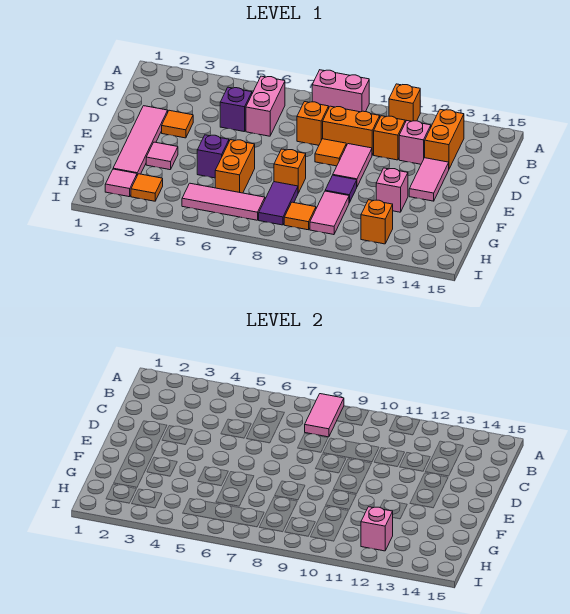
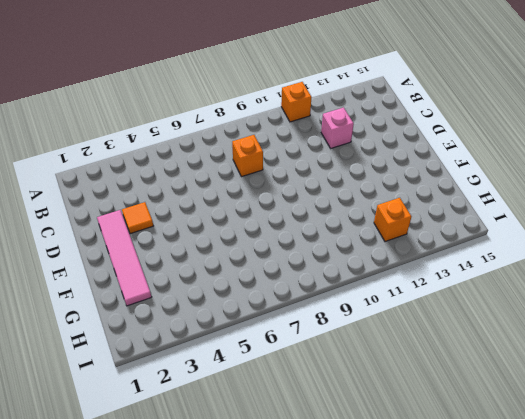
none -> pink 1x2 brick [312,70,369,112]
none -> pink 1x2 brick [246,76,285,136]
none -> orange 1x2 brick [425,109,464,169]

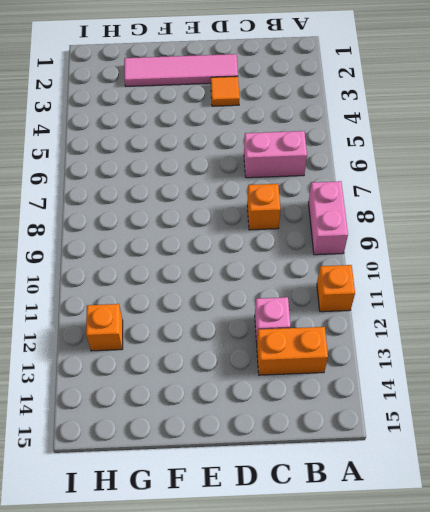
none -> purple 1x1 brick [220,87,252,132]
none -> orange 1x2 brick [323,106,380,155]
none -> orange 1x1 brick [374,116,405,160]

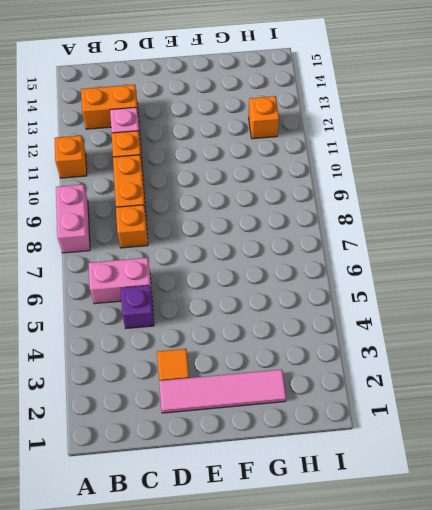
none -> orange 1x1 tile [315,139,346,166]
none -> pink 1x2 tile [333,144,372,186]
none -> pink 1x2 tile [409,158,449,201]

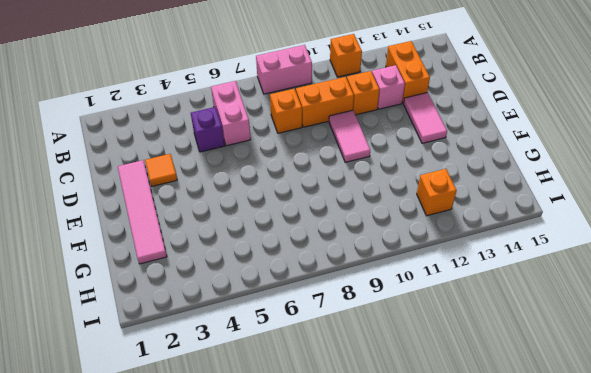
none -> orange 1x1 tile [315,139,346,166]
none -> pink 1x1 tile [146,142,178,170]
none -> purple 1x1 brick [197,135,229,178]

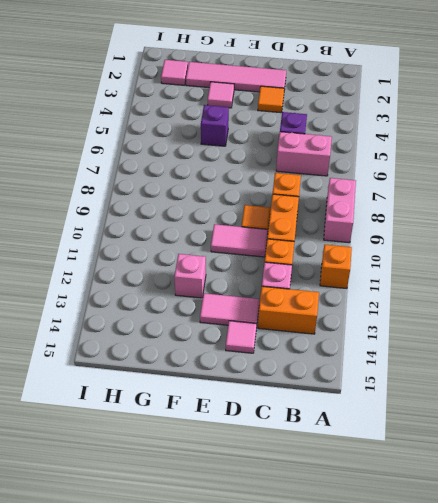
pink 1x1 tile [226,321,257,353] -> none
none -> orange 1x2 brick [215,140,255,193]
none -> orange 1x1 brick [274,149,306,193]
none -> purple 1x1 tile [325,175,357,203]

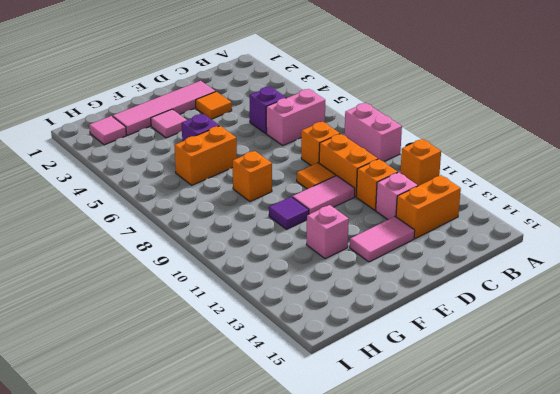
none -> purple 1x2 tile [259,182,298,225]
none -> pink 1x2 tile [310,191,349,235]
none -> orange 1x1 tile [131,174,163,201]

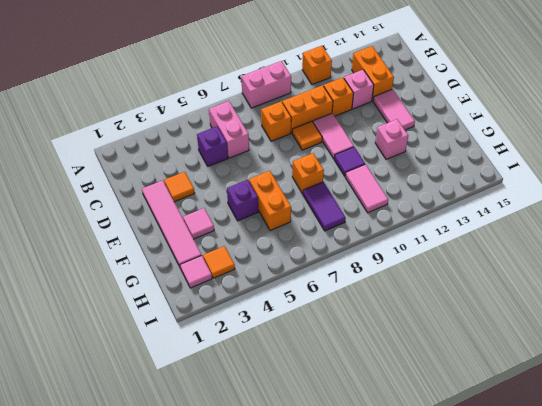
none -> pink 1x3 tile [182,183,265,220]
none -> orange 1x1 tile [284,202,316,230]
none -> orange 1x1 brick [361,200,393,244]

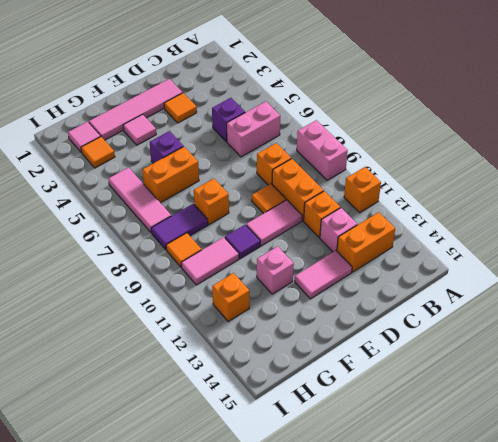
none -> pink 1x2 tile [305,394,344,437]
none -> pink 1x1 brick [361,507,393,551]

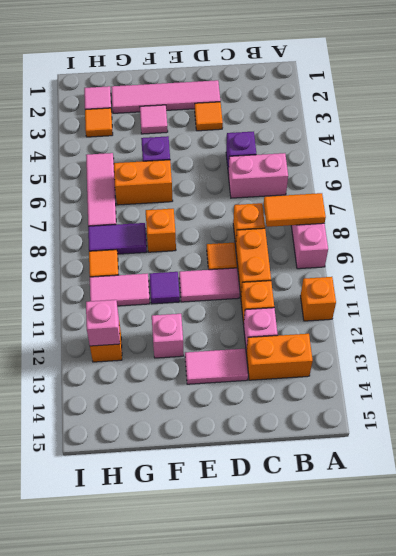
orange 1x2 tile [264,193,326,227] -> pink 1x2 tile [305,394,344,437]

